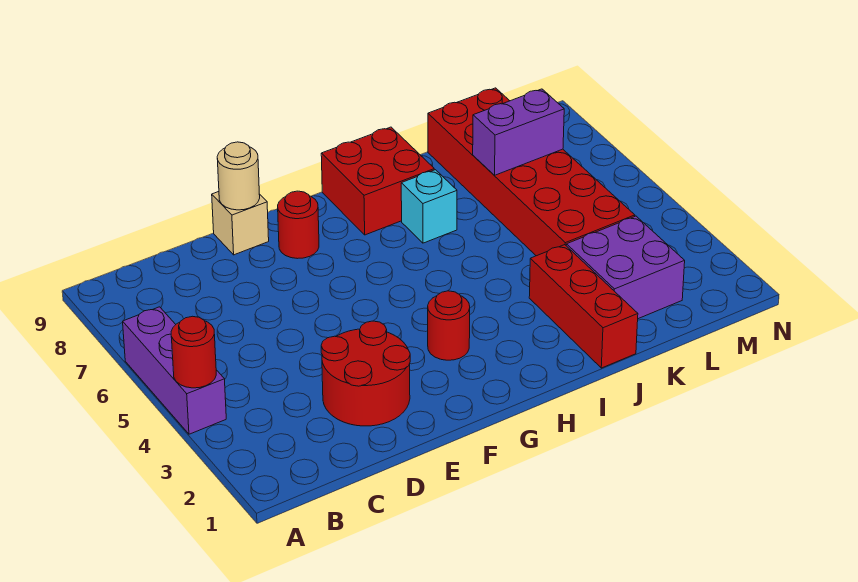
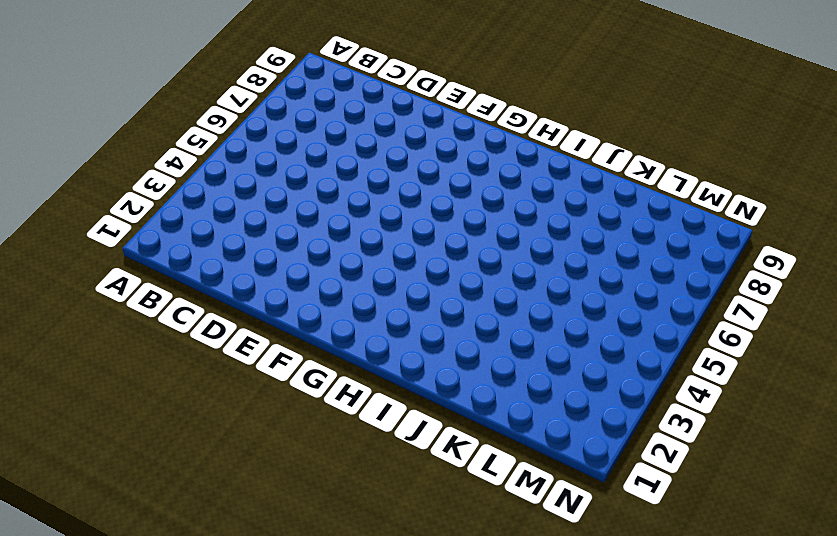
none -> purple 1x3 brick [123,307,226,434]
none -> red 2x2 round brick [321,321,410,426]
none -> tan 1x1 brick [212,192,269,255]

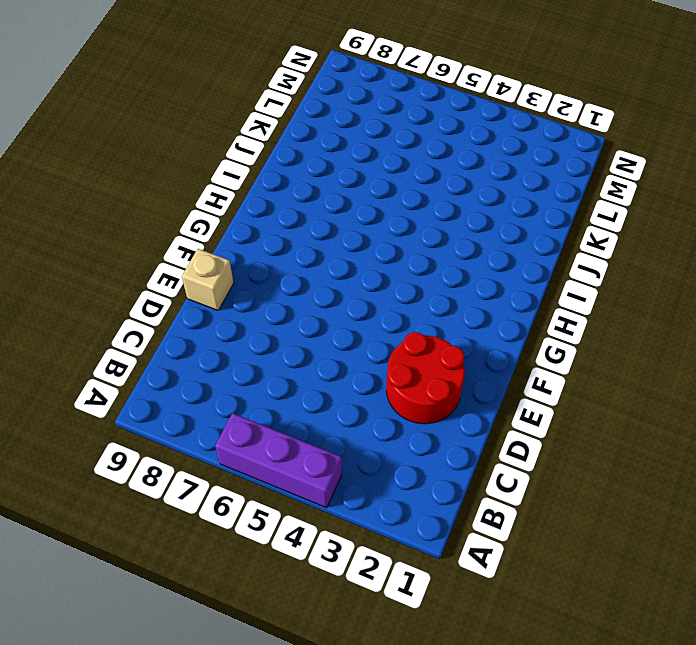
none -> red 1x1 round brick [278,191,319,259]
none -> red 1x1 round brick [428,291,470,360]
none -> red 2x2 brick [321,127,434,235]

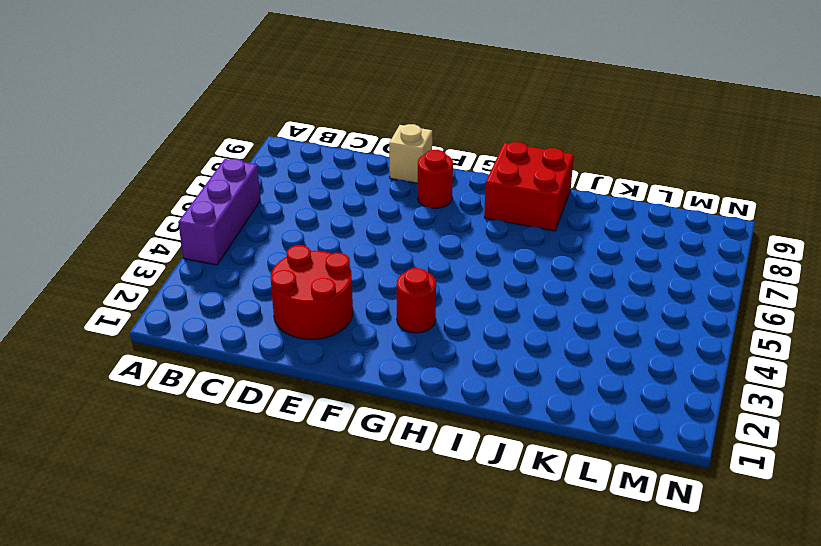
none -> cyan 1x1 brick [401,170,457,243]
none -> red 1x3 brick [529,245,638,368]
none -> purple 2x2 brick [566,216,685,319]

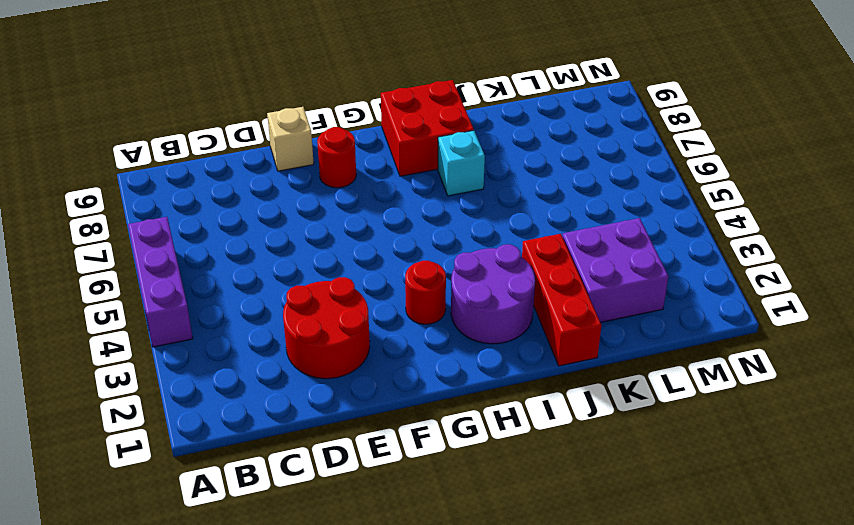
purple 2x2 round brick [451,244,535,344] -> none
none -> red 2x6 brick [428,88,635,256]
none -> red 1x1 round brick [171,316,216,388]
none -> tan 1x1 round brick [217,142,260,210]

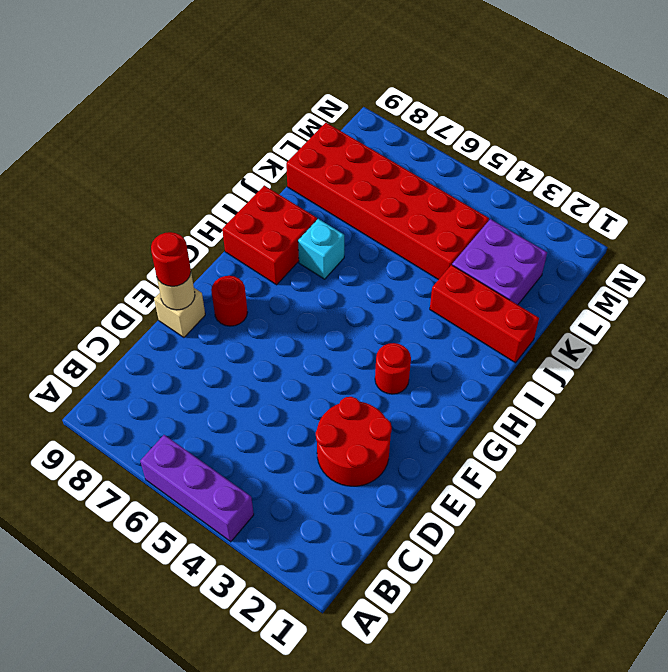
red 1x1 round brick [151,232,191,286] -> red 1x1 round brick moved to [171,316,216,388]
none -> purple 1x2 brick [473,89,564,175]

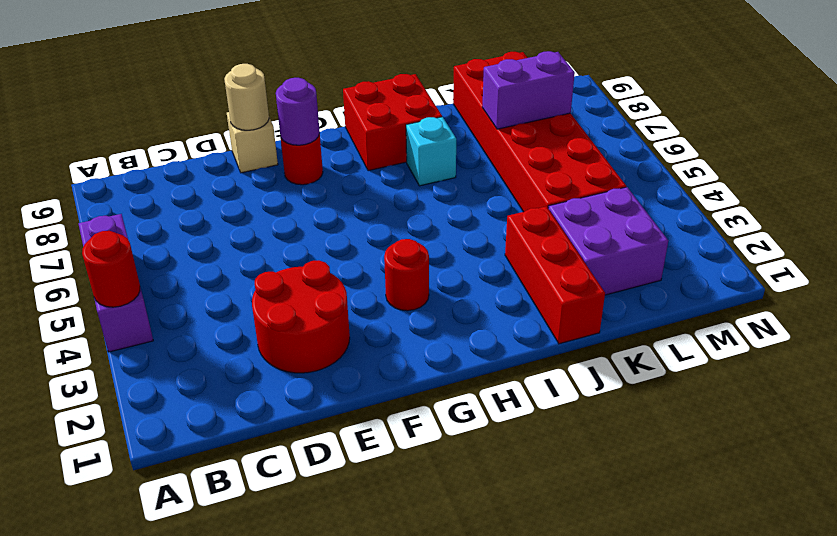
purple 1x1 round brick [276,78,320,145] -> none

